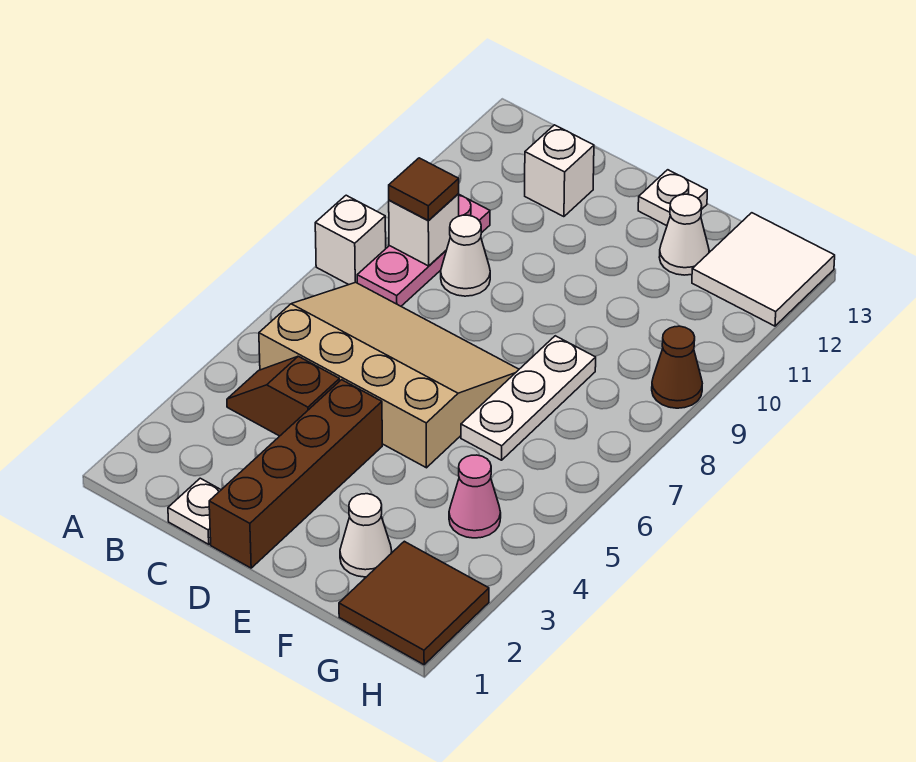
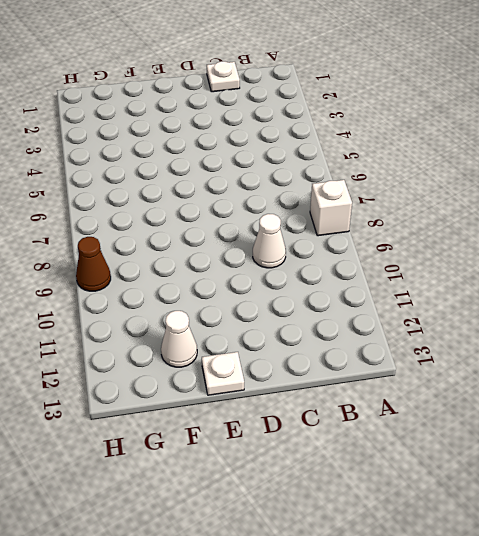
none -> brown 1x2 slope [227,356,340,436]
none -> tan 3x4 slope [259,282,519,468]
none -> pink 1x3 plate [357,195,490,306]

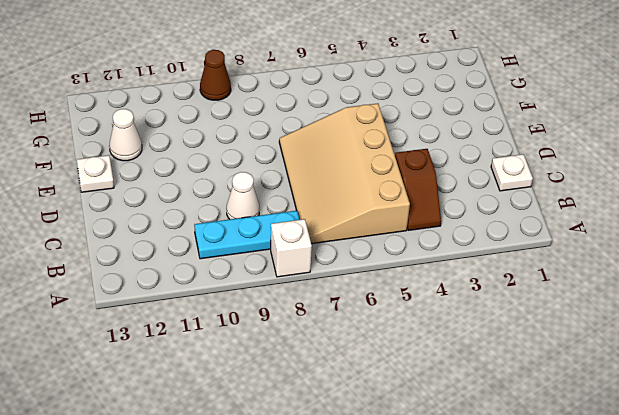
cyan 1x3 plate [194,211,300,259] -> pink 1x3 plate [357,195,490,306]
none -> white 1x1 brick [525,125,594,217]
none -> brown 1x4 brick [209,380,382,568]
none -> white 1x1 cone [340,494,392,577]

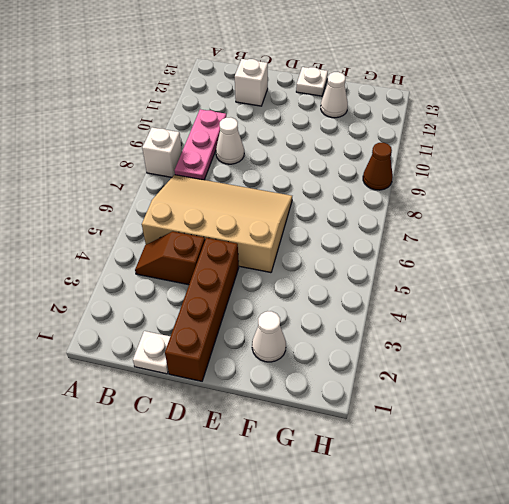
none -> white 1x3 plate [461,336,596,460]
none -> brown 2x2 tile [339,541,489,665]
none -> pink 1x1 cone [449,455,501,538]

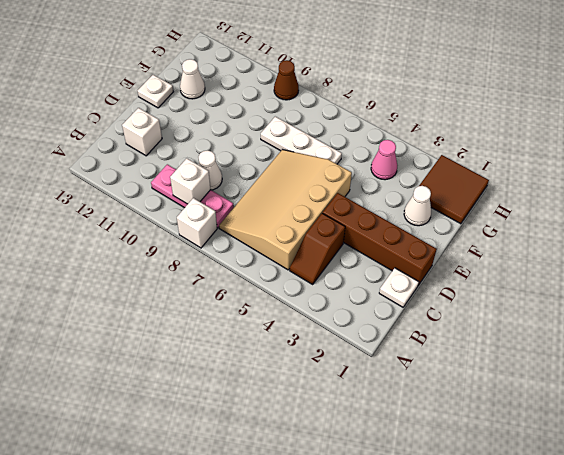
none -> white 2x2 tile [692,213,835,326]
none -> brown 1x1 tile [389,158,459,221]

